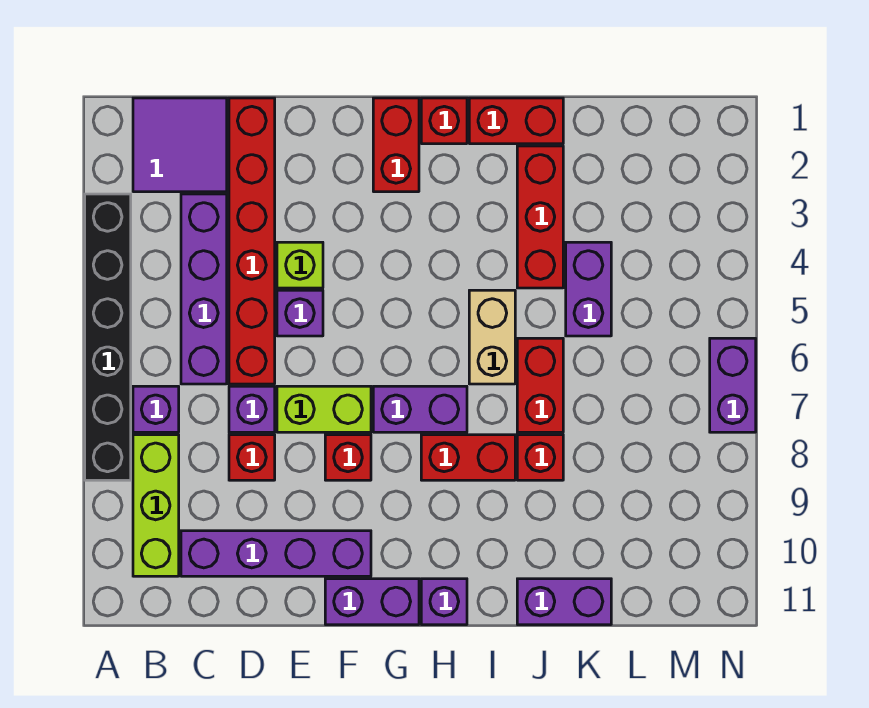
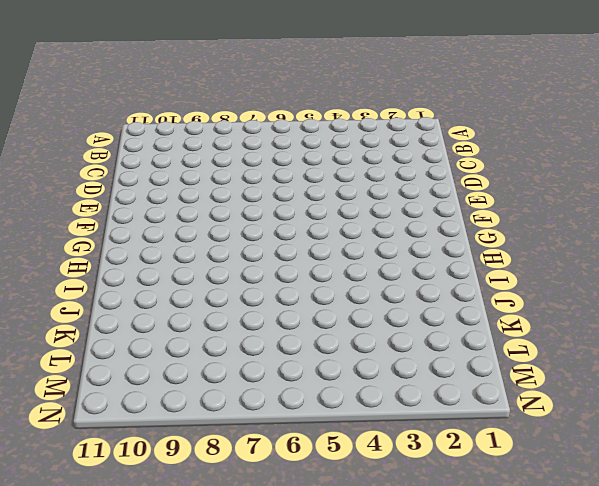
none -> black 1x6 brick [85,194,131,480]
none -> purple 2x2 tile [133,98,227,192]
none -> purple 1x1 brick [133,386,179,432]

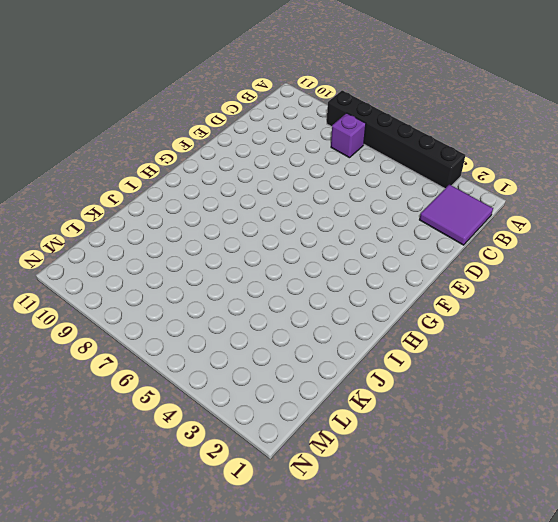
none -> lime 1x3 brick [133,435,179,576]
none -> purple 1x4 brick [181,194,227,384]
none -> purple 1x4 brick [181,531,371,576]

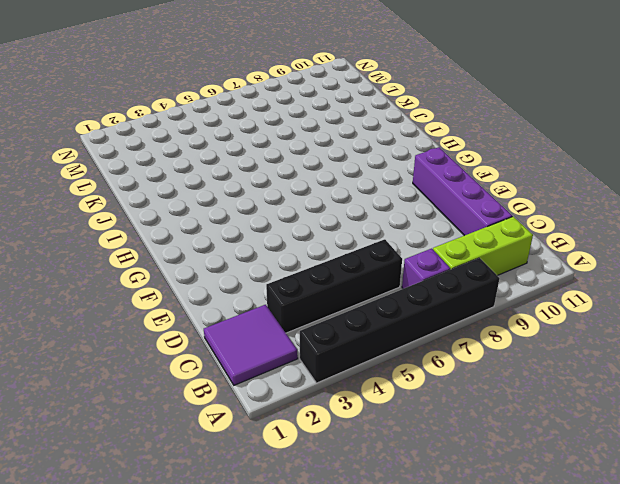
black 1x4 brick [266,239,402,333] -> purple 1x4 brick [181,194,227,384]
none -> red 1x6 brick [229,98,275,384]
none -> purple 1x1 brick [229,386,275,432]
none -> red 1x1 brick [229,435,275,480]

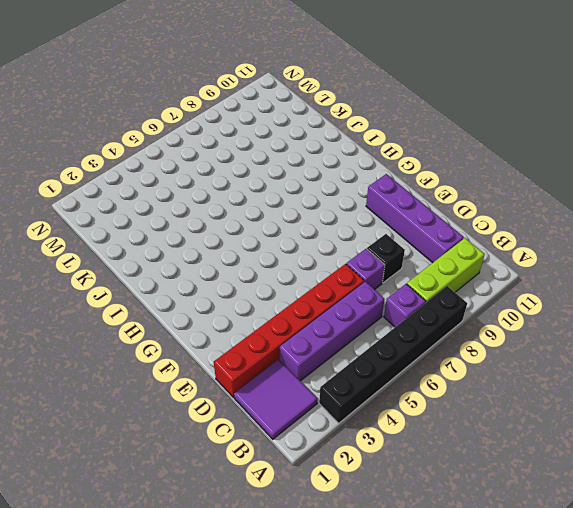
black 1x1 brick [367,234,405,283] -> red 1x1 brick [229,435,275,480]
none -> lime 1x1 brick [277,242,323,288]
none -> purple 1x1 brick [277,290,323,336]
none -> lime 1x2 brick [277,386,371,432]

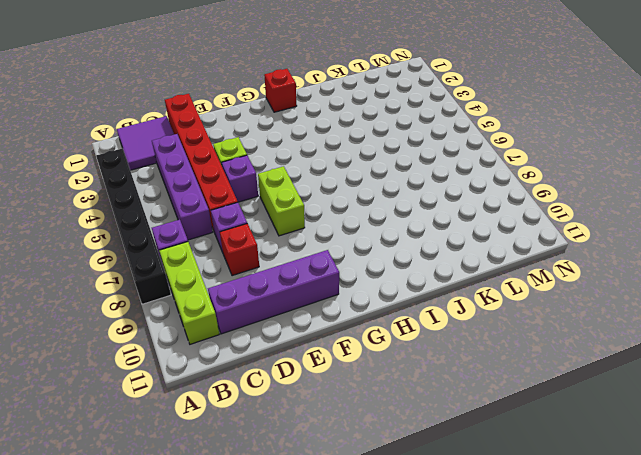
lime 1x2 brick [258,166,305,236] -> lime 1x2 brick turned to [277,386,371,432]
none -> red 1x1 brick [325,435,371,480]
none -> purple 1x2 brick [325,579,419,625]
none -> red 1x2 brick [373,98,419,192]

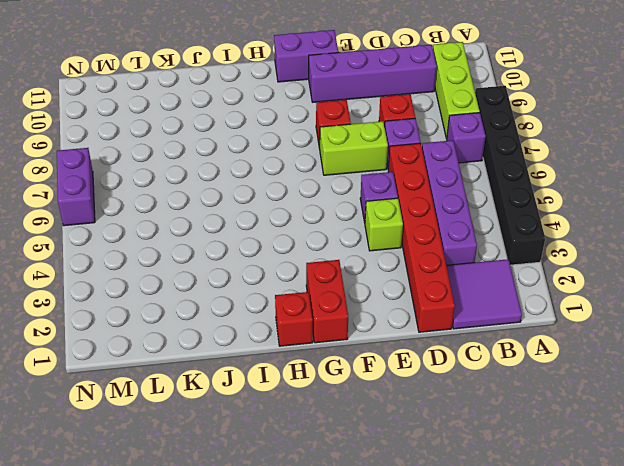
none -> purple 1x2 brick [373,386,467,432]
none -> red 1x2 brick [421,435,515,480]
none -> purple 1x1 brick [421,579,467,625]

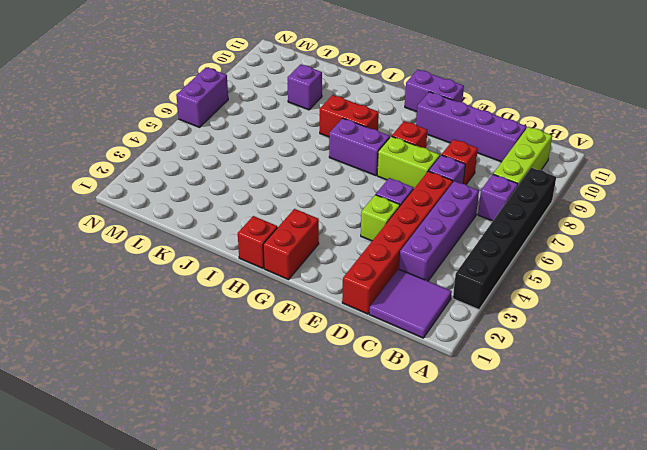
purple 1x1 brick [288,64,322,110] -> purple 1x1 brick moved to [421,579,467,625]
none -> red 1x2 brick [469,98,563,144]
none -> tan 1x2 brick [469,290,515,384]
none -> red 1x3 brick [517,146,563,288]

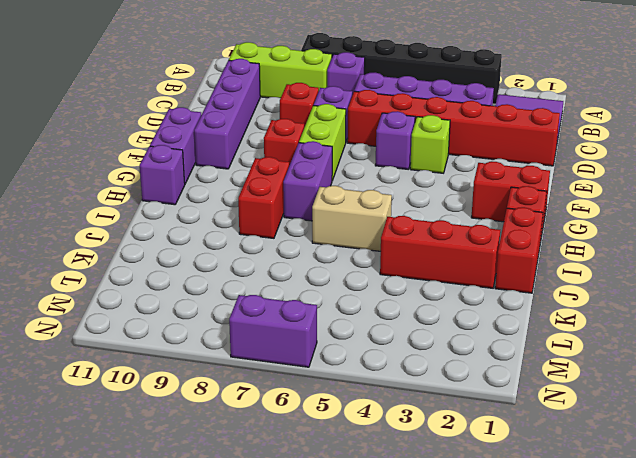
none -> red 1x2 brick [517,338,563,432]
none -> red 1x1 brick [517,435,563,480]
none -> purple 1x2 brick [517,579,611,625]

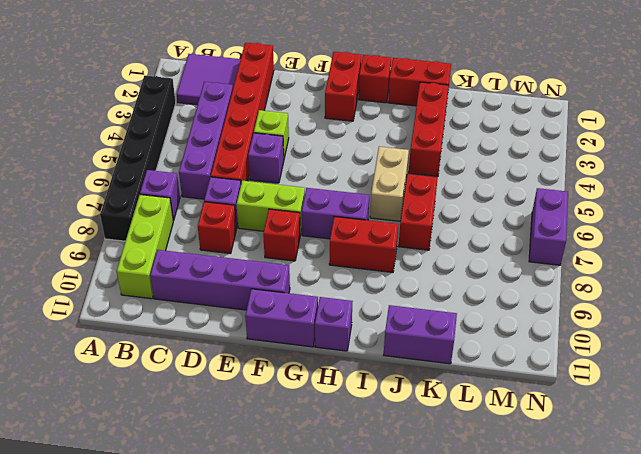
none -> red 1x1 brick [517,435,563,480]
none -> purple 1x2 brick [566,242,611,336]

